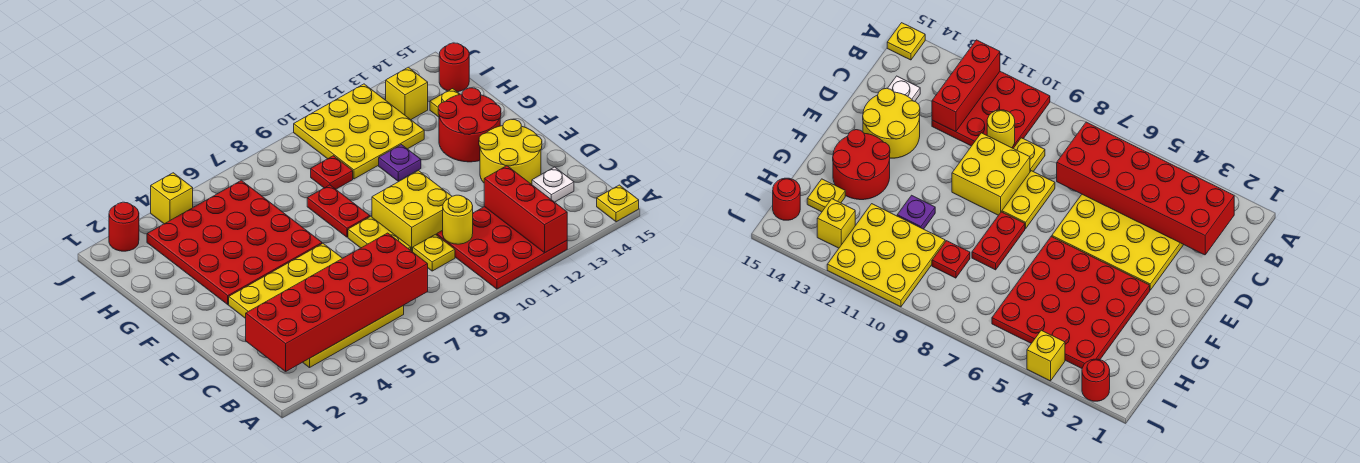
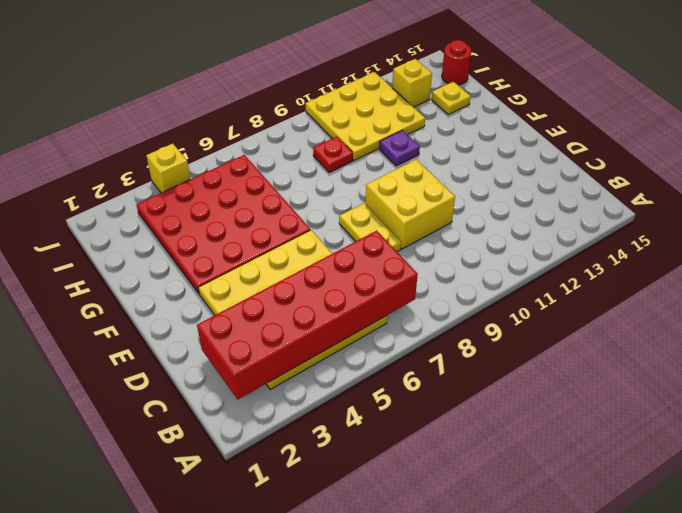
none -> red 3x3 plate [437,207,567,289]
none -> yellow 1x1 plate [597,185,639,222]
none -> yellow 1x1 plate [413,234,455,271]

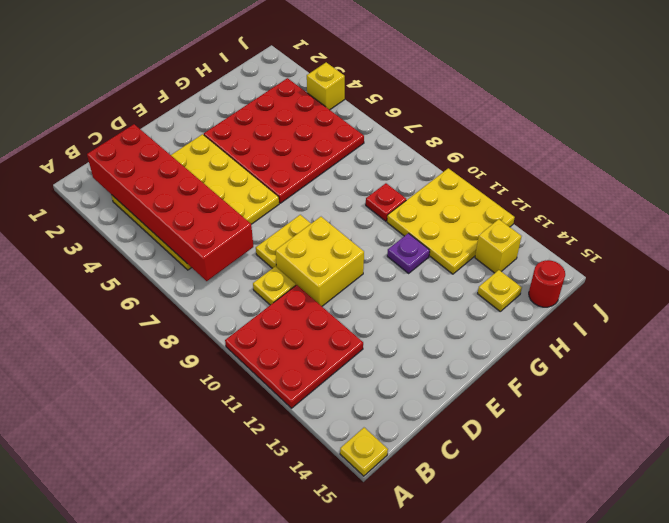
none -> white 1x1 plate [532,167,574,202]
none -> yellow 2x2 round brick [479,119,542,184]
none -> red 1x2 plate [307,185,370,237]

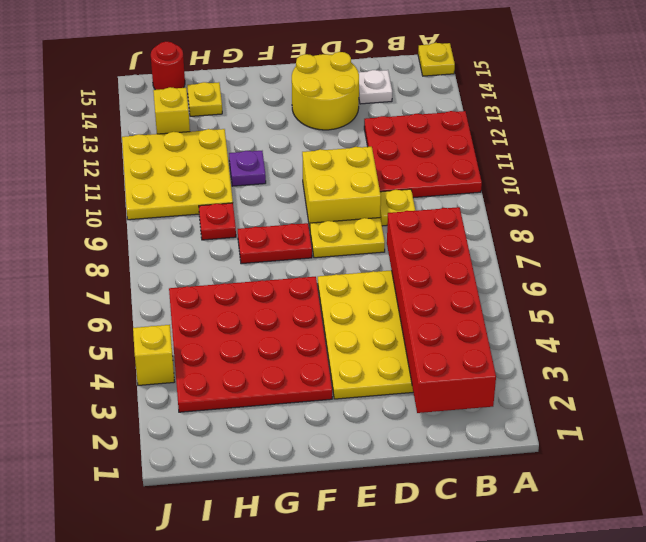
none -> red 2x2 round brick [438,88,501,162]
none -> red 1x1 round brick [109,202,139,251]
none -> red 1x3 brick [484,166,567,253]

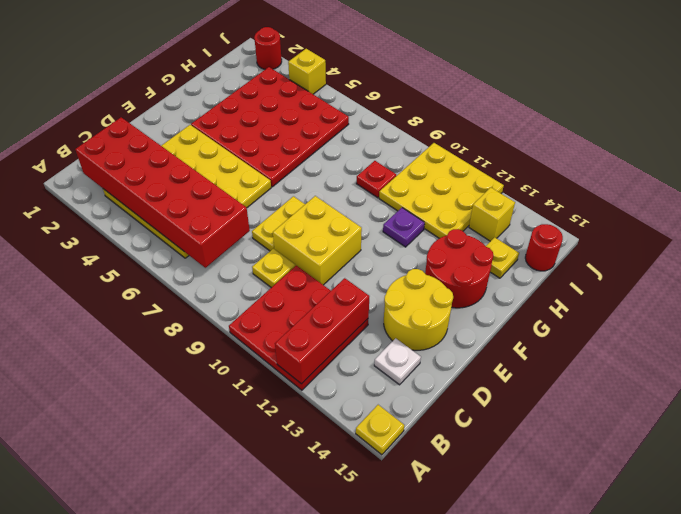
none -> red 1x2 plate [307,185,370,237]
none -> yellow 1x1 round brick [443,195,473,244]

